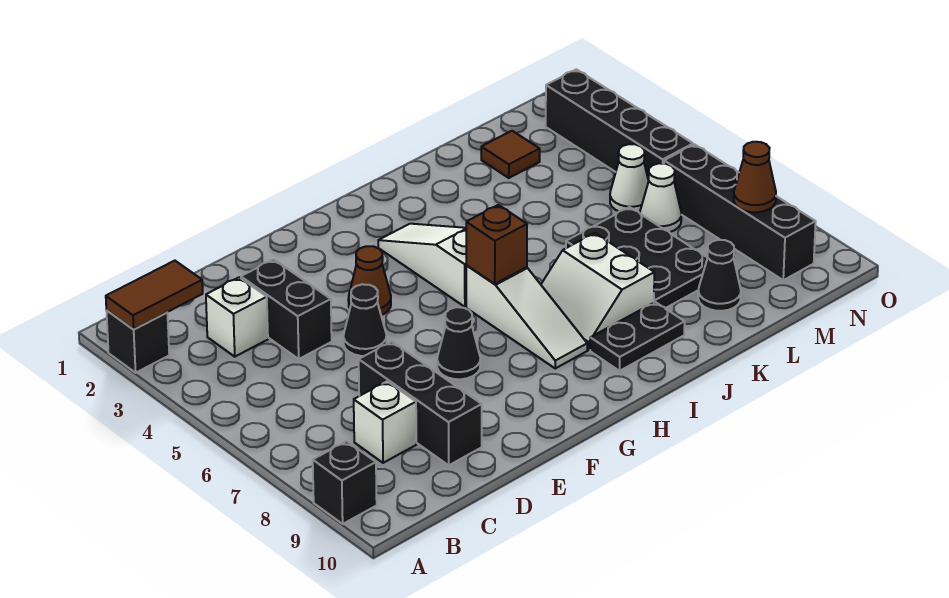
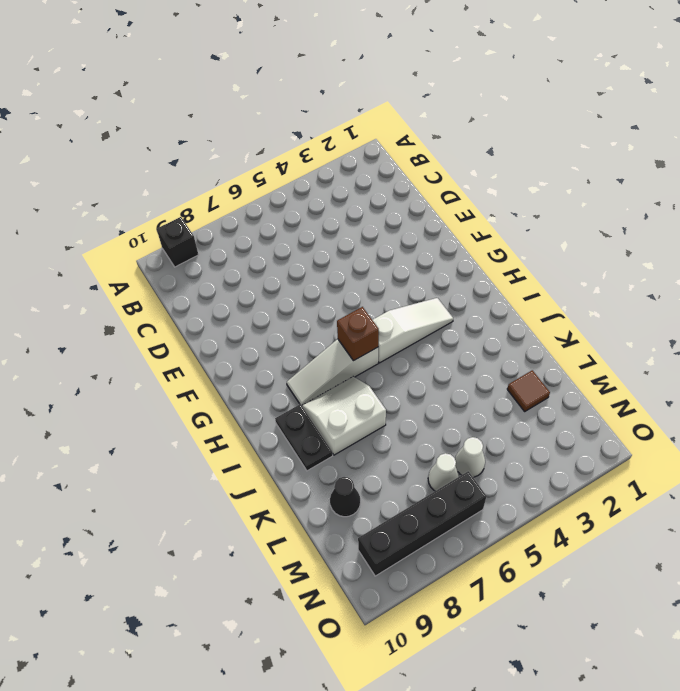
none -> black 1x1 brick [106,311,169,373]
none -> white 1x1 brick [206,277,268,357]
none -> white 1x1 brick [354,381,416,463]

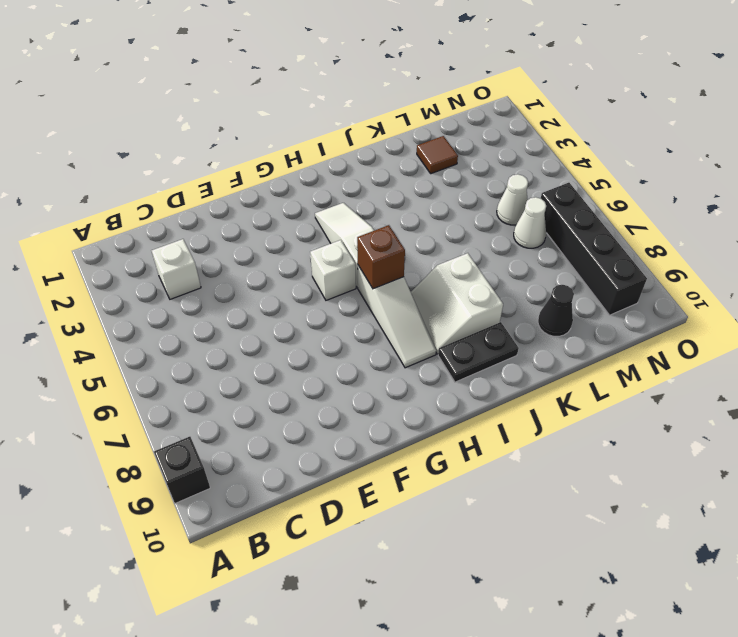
white 1x1 brick [310,240,356,300] -> white 1x1 brick moved to [354,381,416,463]
none -> black 1x1 brick [106,311,169,373]
none -> black 1x2 brick [241,259,332,359]
none -> black 1x3 brick [359,342,482,465]

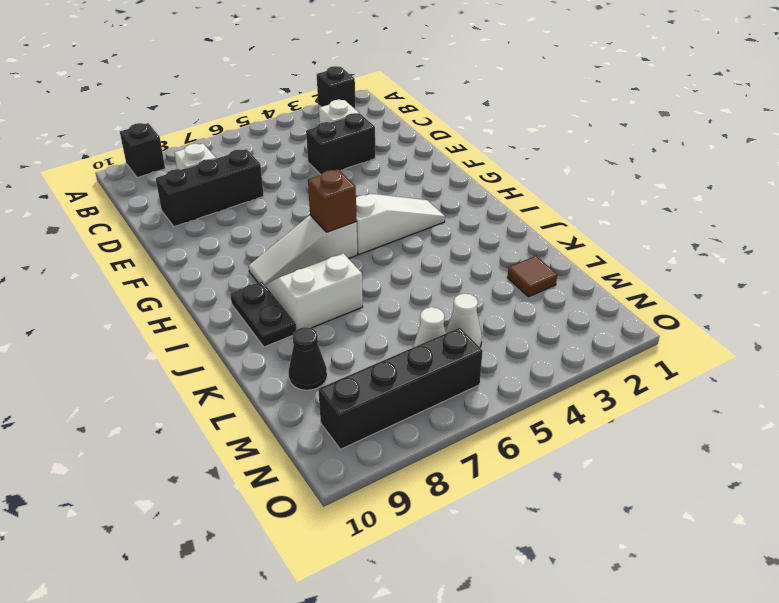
none -> black 1x1 cone [344,284,387,356]
none -> brown 1x1 cone [348,246,391,315]
none -> black 1x1 cone [437,307,480,379]

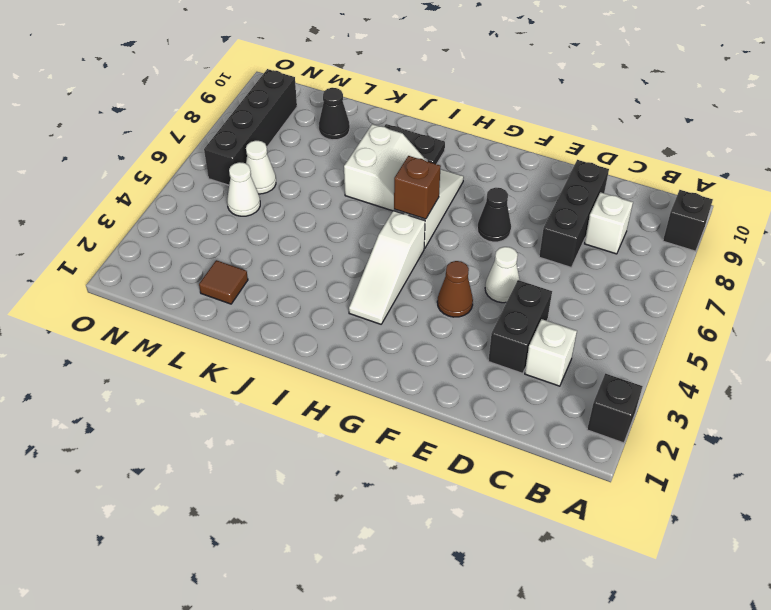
white 1x1 cone [485,247,519,303] -> black 1x1 cone [344,284,387,356]
none -> black 2x3 plate [566,207,707,308]
none -> black 1x4 brick [546,69,693,180]
none -> brown 1x2 tile [106,261,203,329]

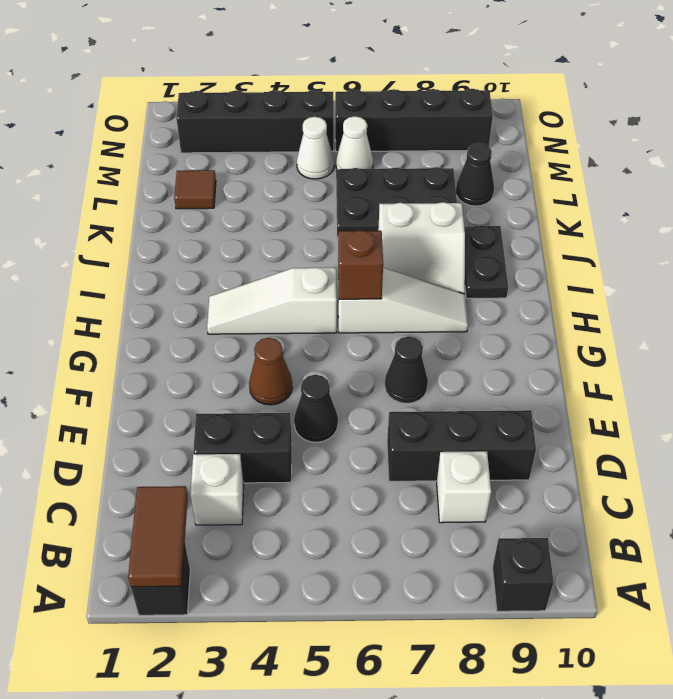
none -> brown 1x1 cone [734,142,776,212]

